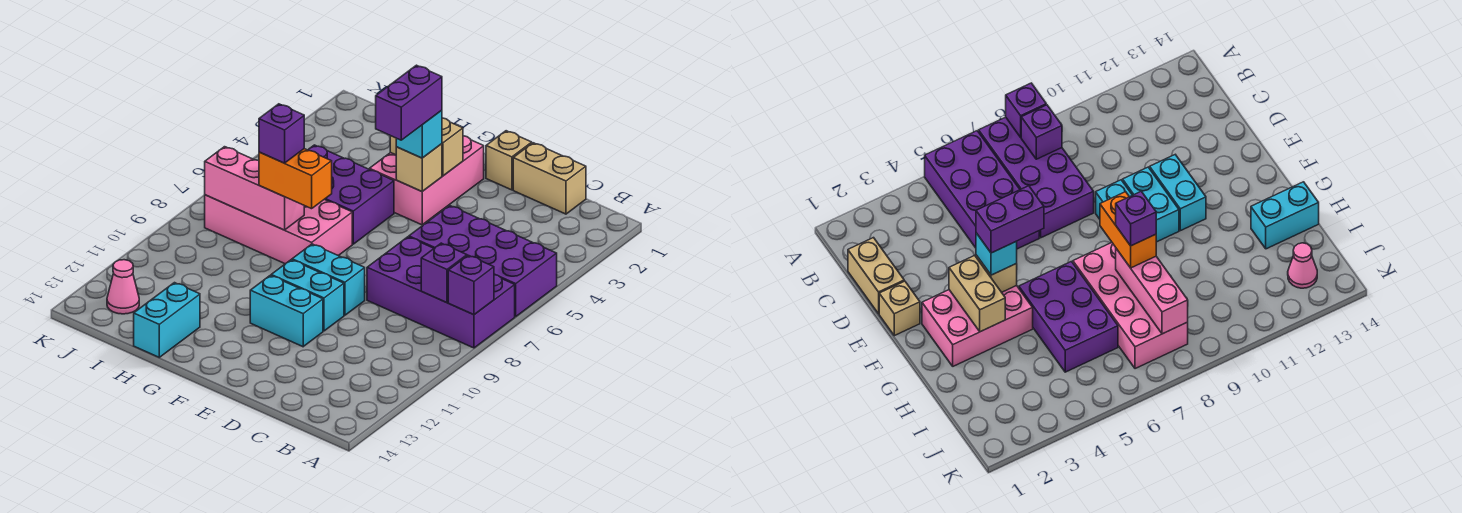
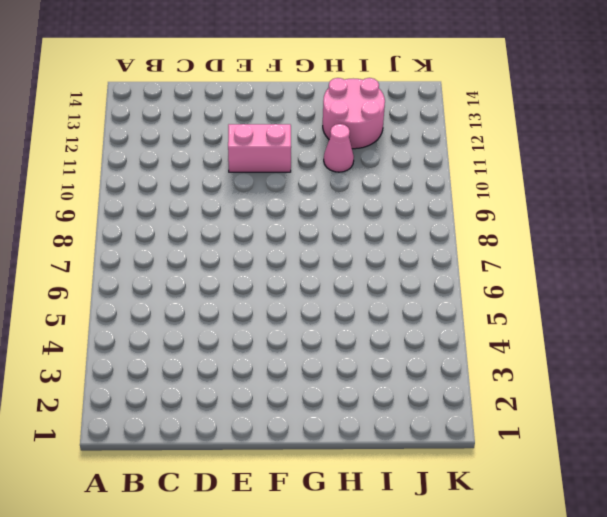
pink 1x2 brick [228,124,291,172] -> cyan 1x2 brick [250,275,323,347]
pink 1x1 cone [324,124,354,172] -> pink 1x1 cone moved to [107,260,139,314]
pink 2x2 round brick [323,78,385,149] -> cyan 1x2 brick [134,283,200,357]
none -> purple 2x4 brick [409,205,557,317]
none -> purple 2x4 brick [367,237,515,348]
none -> tan 1x2 brick [513,143,586,214]

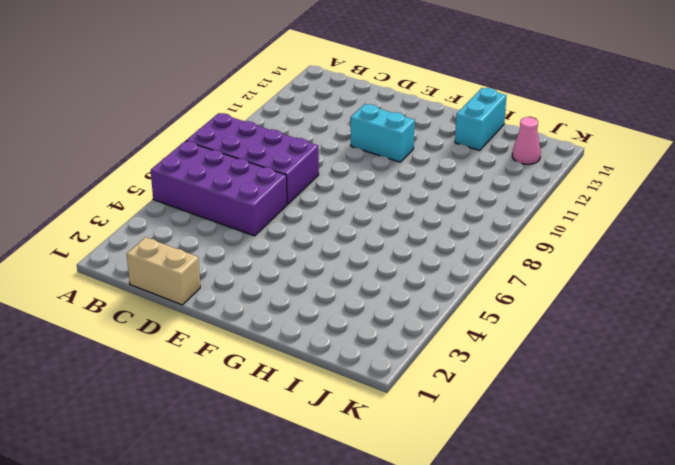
none -> tan 1x1 brick [486,131,532,190]
none -> cyan 1x2 brick [292,244,365,315]
none -> cyan 1x2 brick [271,260,344,331]

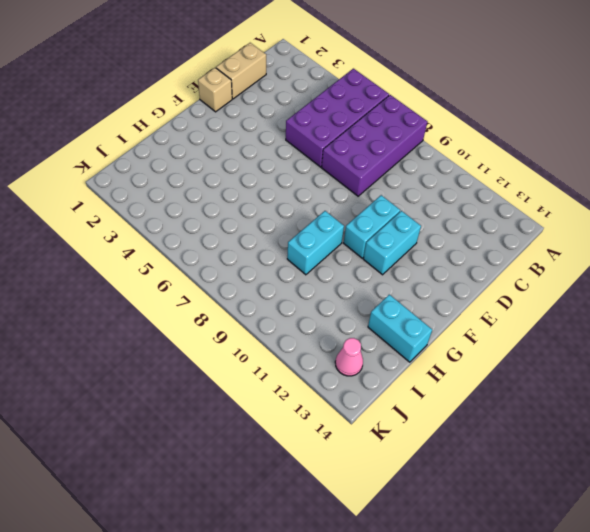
cyan 1x2 brick [287,211,344,275] -> cyan 1x2 brick moved to [292,244,365,315]
none -> pink 2x3 brick [369,136,484,225]
none -> purple 2x3 brick [308,145,394,244]
none -> pink 2x4 brick [205,195,352,264]

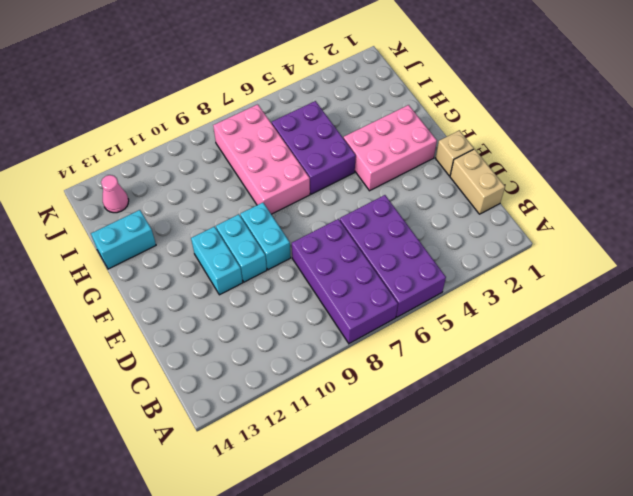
none -> purple 1x1 brick [448,255,494,315]
none -> purple 1x1 brick [421,243,467,303]
none -> tan 1x2 brick [390,118,463,176]

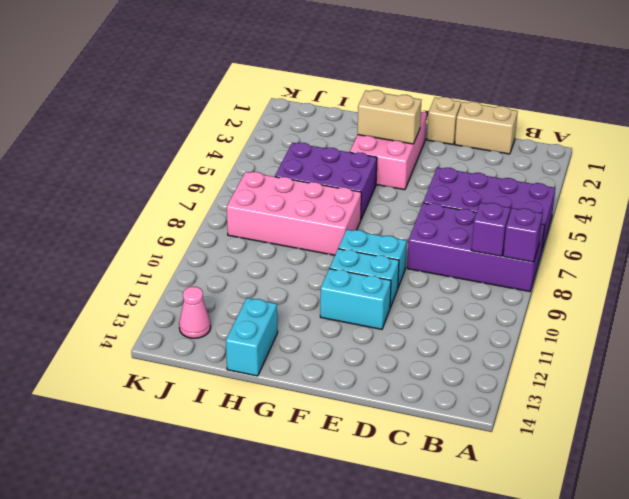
none -> tan 1x1 brick [396,144,442,191]
none -> pink 1x3 brick [205,147,304,230]
none -> cyan 1x1 brick [396,110,442,158]

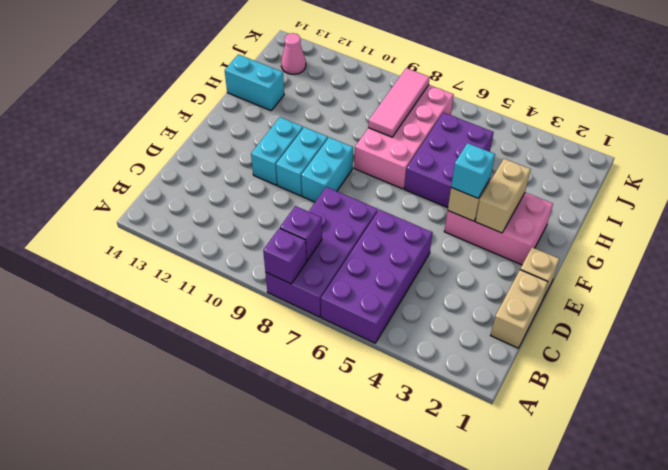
pink 1x3 tile [368,68,430,137] -> pink 1x3 brick [205,147,304,230]
none -> orange 1x2 brick [259,149,332,209]
none -> purple 1x2 brick [376,65,442,140]
none -> purple 1x1 brick [259,104,304,163]

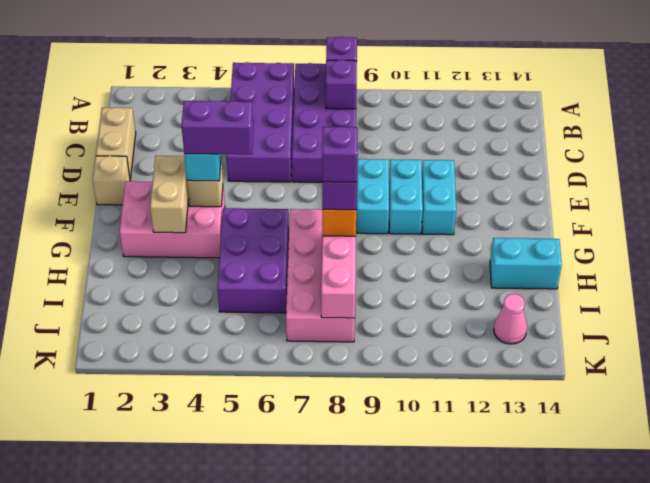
purple 1x1 brick [322,127,358,182] -> none

